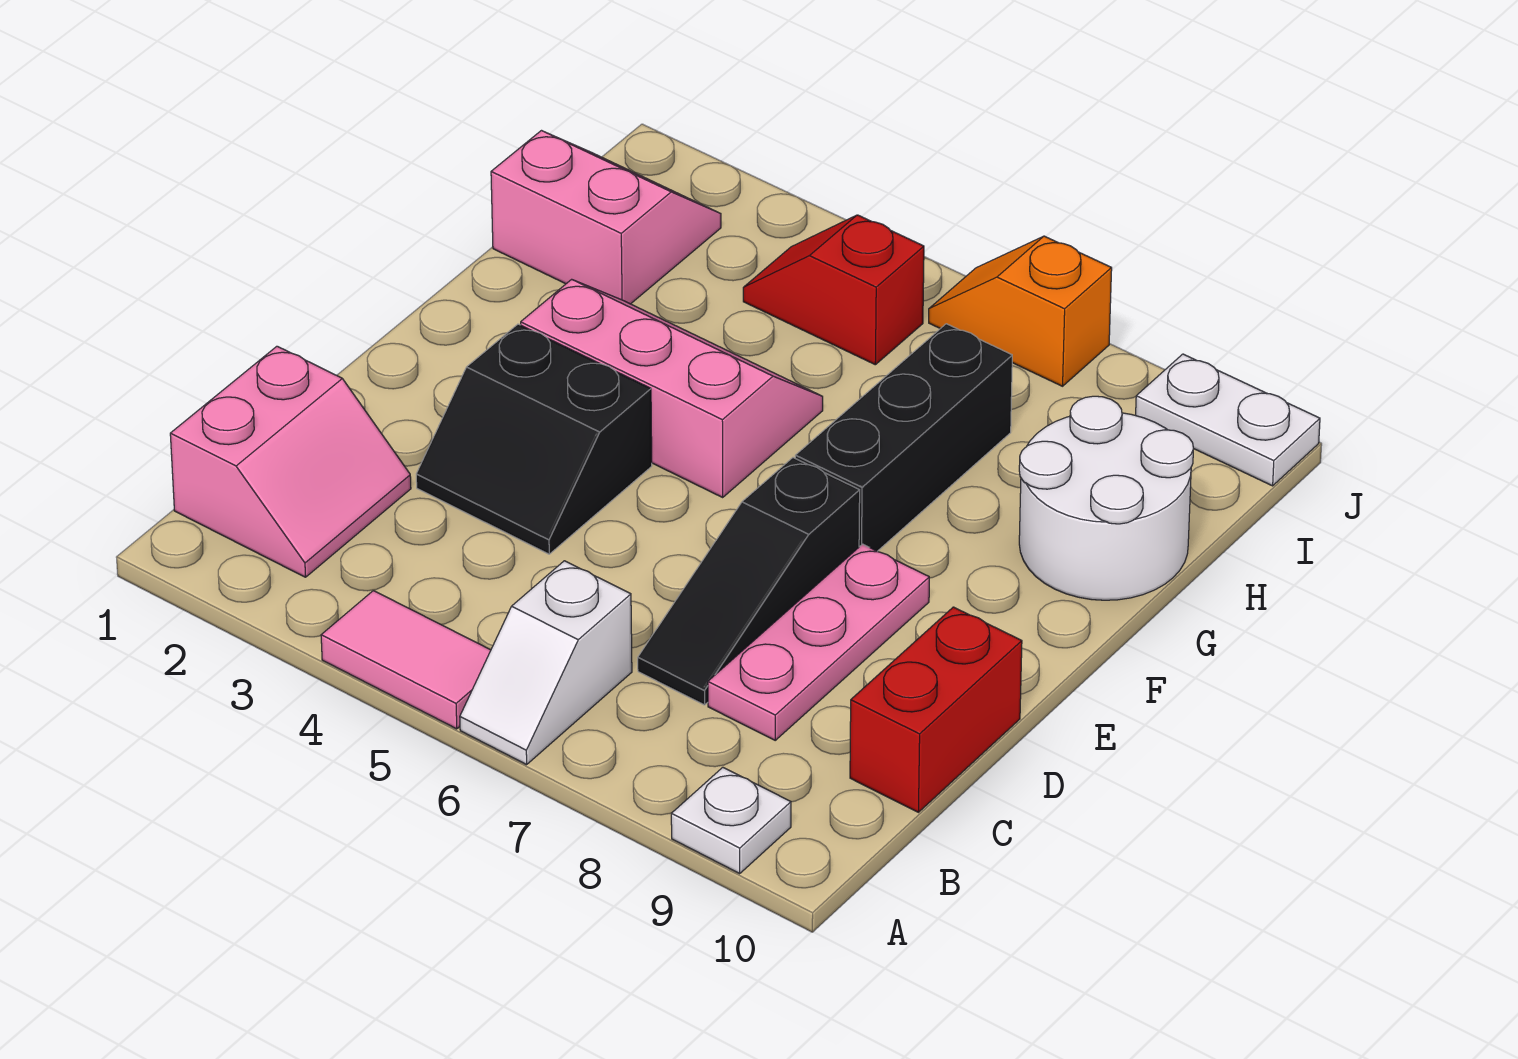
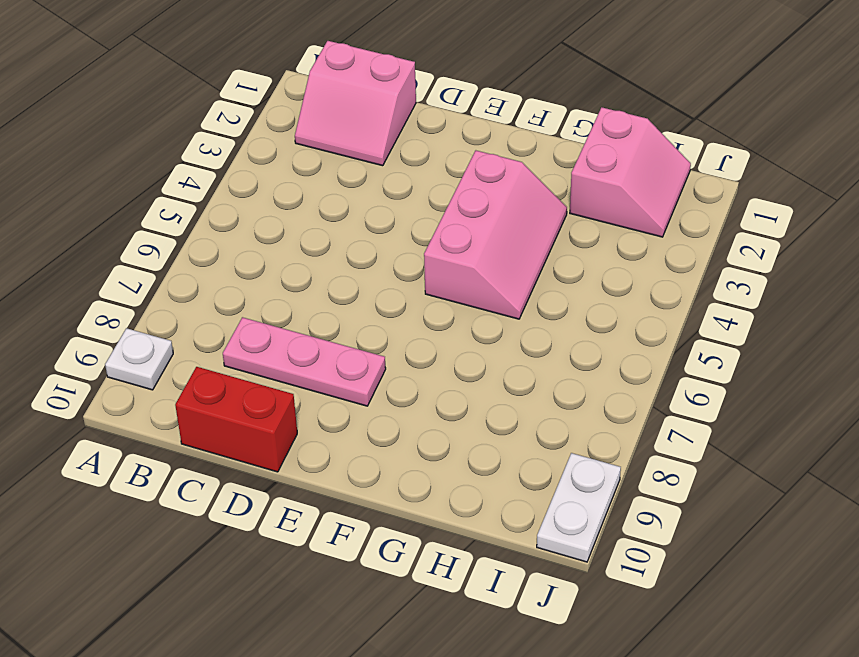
none -> pink 1x2 tile [321,591,491,729]
none -> white 1x2 slope [460,561,632,765]
none -> black 1x3 slope [638,458,860,705]

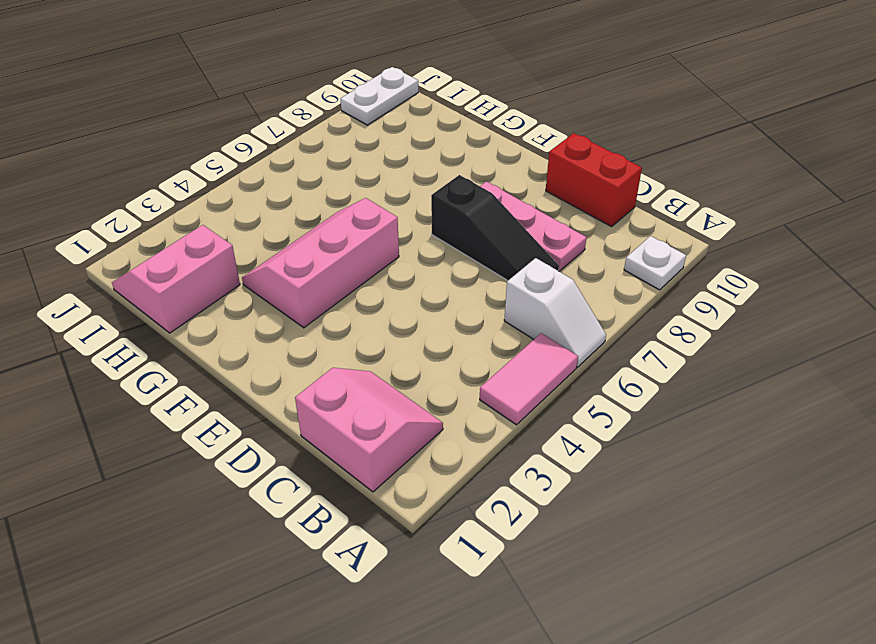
none -> black 2x2 slope [416,324,652,554]
none -> black 1x3 brick [795,324,1012,551]
none -> white 2x2 round brick [1019,396,1193,600]

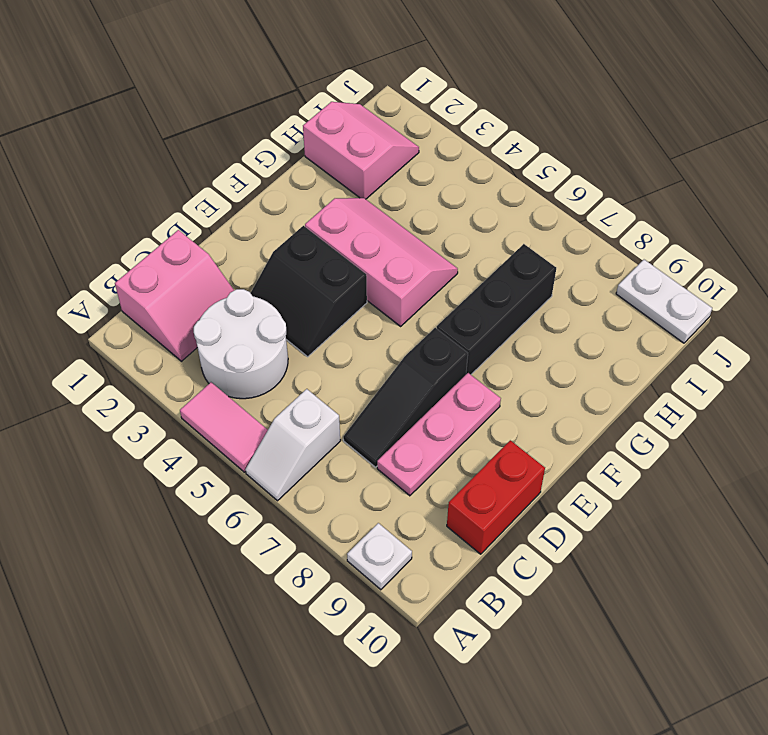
white 2x2 round brick [194,289,288,399] -> white 2x2 round brick moved to [1019,396,1193,600]
none -> red 1x2 slope [743,215,924,365]
none -> orange 1x2 slope [929,236,1112,386]

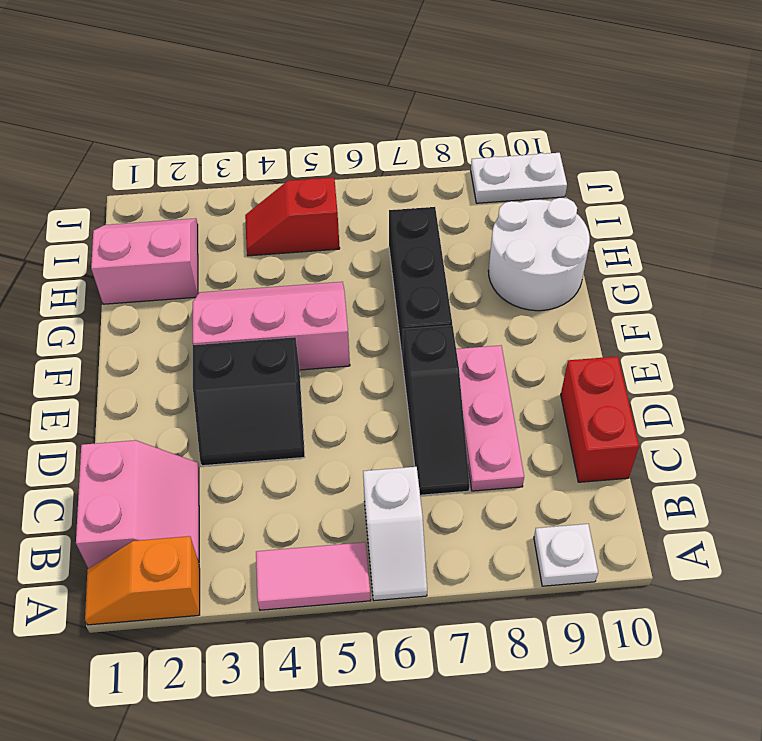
orange 1x2 slope [85,536,200,625] -> orange 1x2 slope moved to [929,236,1112,386]

